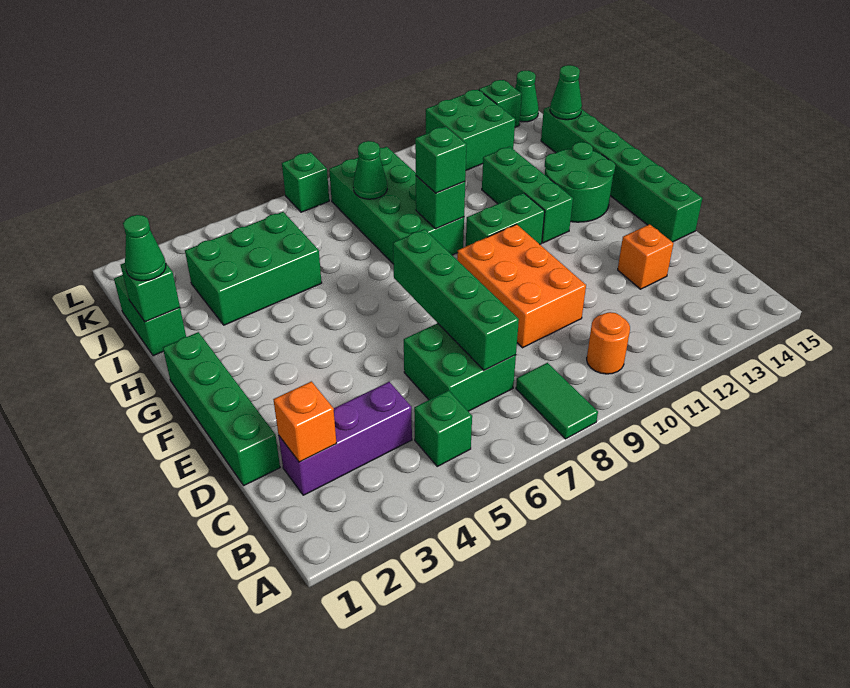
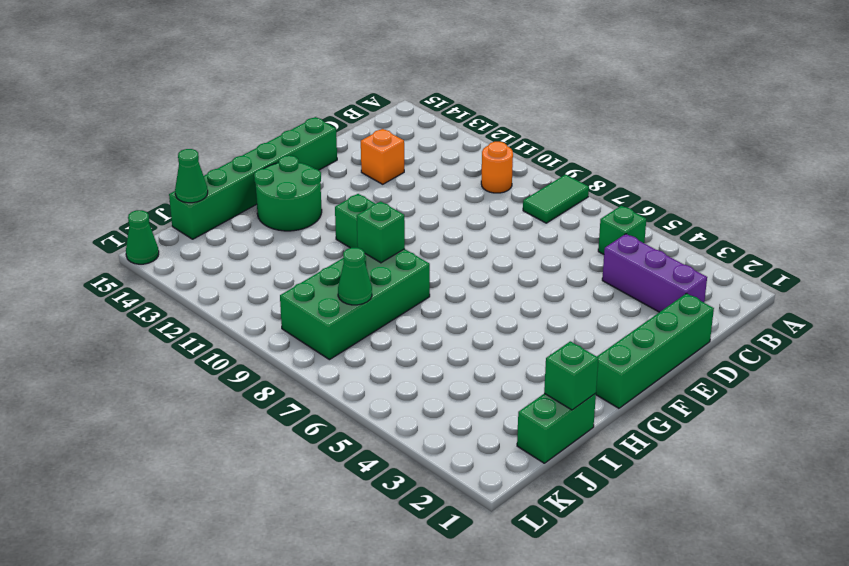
none -> green 2x2 brick [404,323,516,411]
none -> orange 2x3 brick [457,224,586,348]
none -> green 1x3 brick [482,147,573,243]

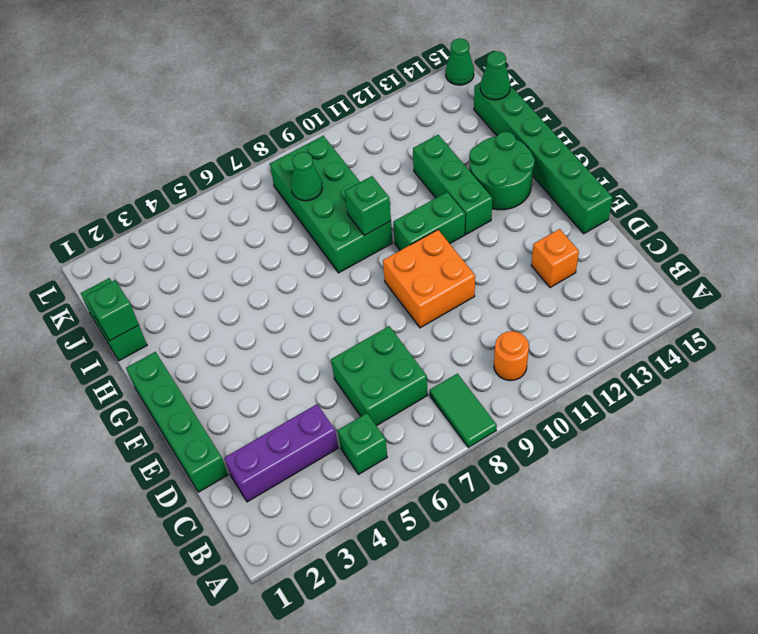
orange 2x2 brick [383,230,475,328] -> orange 2x3 brick [457,224,586,348]
none -> green 2x3 brick [185,212,322,325]
none -> green 2x2 brick [426,89,515,170]
none -> green 1x1 brick [282,152,329,212]

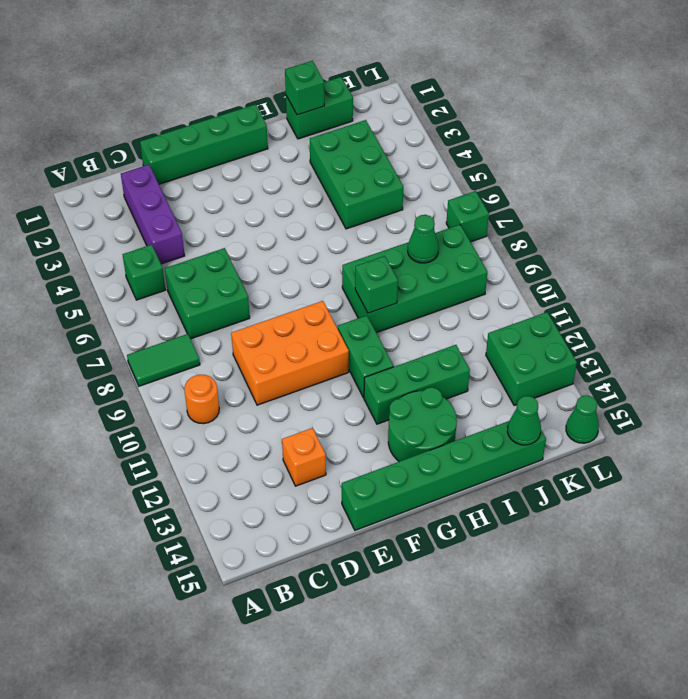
none -> green 1x1 brick [479,80,522,127]
none -> orange 1x1 brick [273,381,336,462]
none -> green 1x4 brick [393,229,519,370]

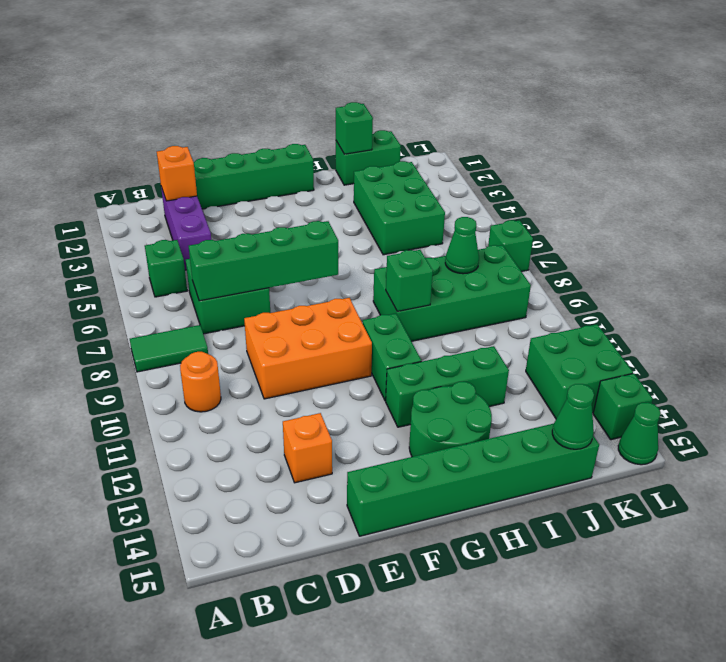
none -> green 1x1 brick [415,127,466,193]
none -> green 1x1 cone [123,215,166,281]

